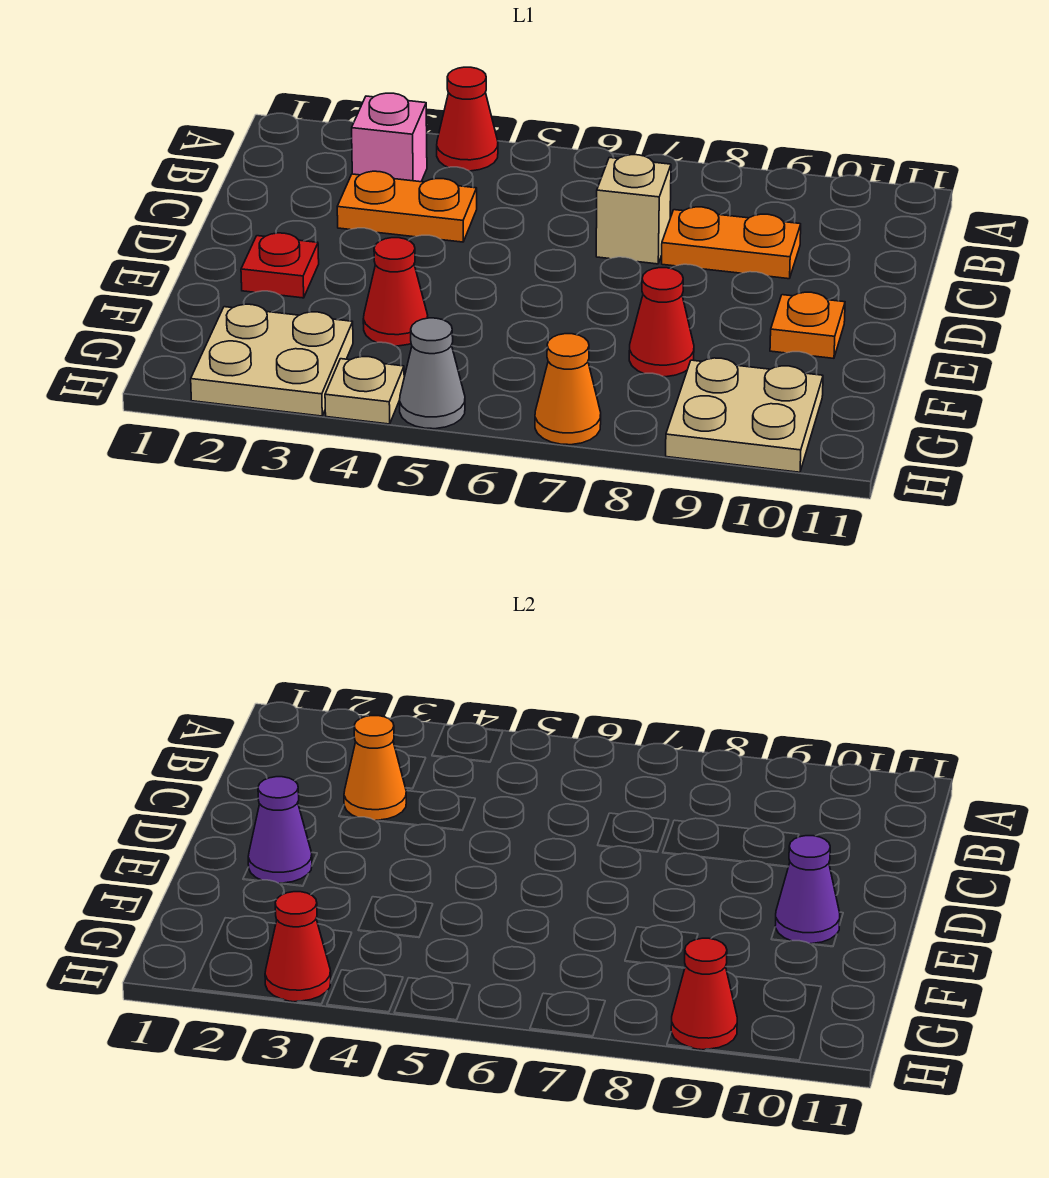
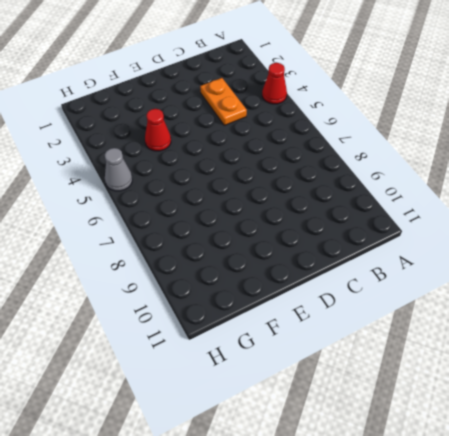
none -> pink 1x1 brick [352,93,427,182]
none -> tan 1x1 brick [596,155,671,264]
none -> orange 1x2 plate [662,207,801,279]

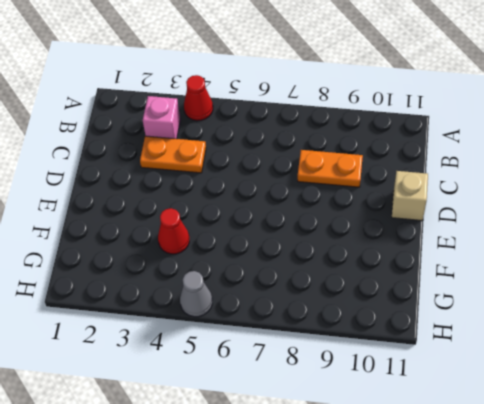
tan 1x1 brick [392,171,428,221] -> tan 1x1 brick moved to [596,155,671,264]
none -> red 1x1 plate [241,233,319,298]
none -> orange 1x1 plate [770,292,845,358]
none -> red 1x1 cone [629,268,694,377]

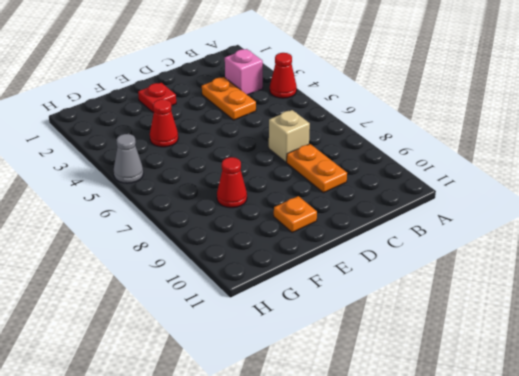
none -> tan 2x2 plate [191,304,353,416]
none -> tan 2x2 plate [666,358,823,472]
none -> tan 1x1 plate [325,357,404,424]

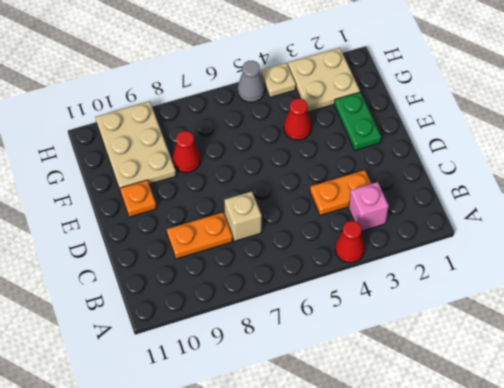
green 1x2 plate [334,92,381,150] -> red 1x1 plate [241,233,319,298]
tan 2x3 plate [95,101,176,190] -> tan 2x2 plate [666,358,823,472]
none -> orange 1x1 cone [535,334,601,445]
none -> orange 1x1 cone [344,716,406,820]
none -> purple 1x1 cone [248,777,312,884]

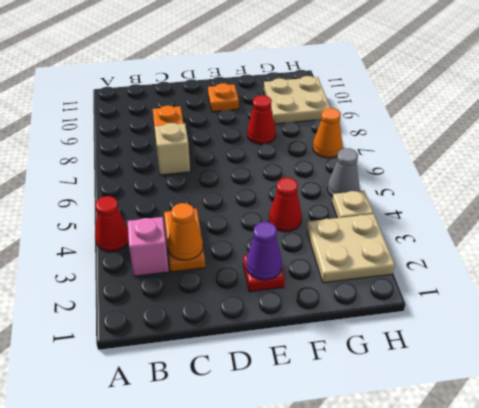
none -> purple 1x1 cone [775,836,840,944]
none -> red 1x1 cone [265,892,331,1002]
none -> red 1x1 cone [671,938,737,1050]

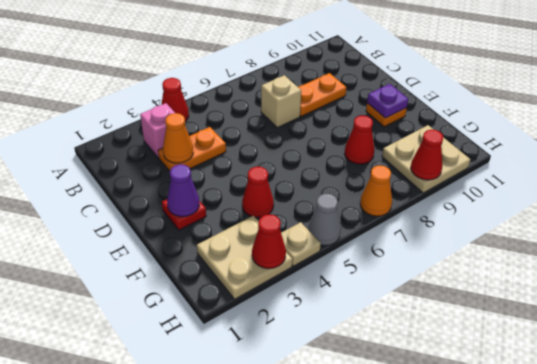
purple 1x1 plate [367,84,408,118] -> purple 1x1 cone [775,836,840,944]

